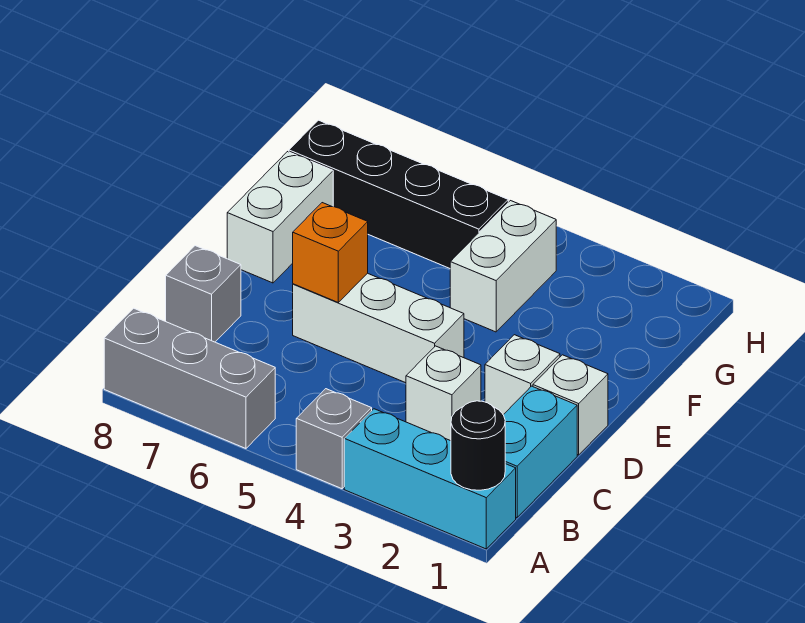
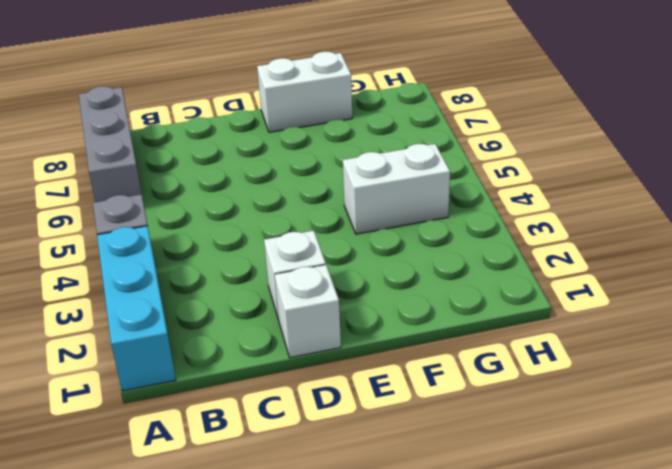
none -> cyan 1x2 brick [504,386,577,518]
none -> white 1x1 brick [406,346,481,441]
none -> grey 1x1 brick [166,246,241,342]

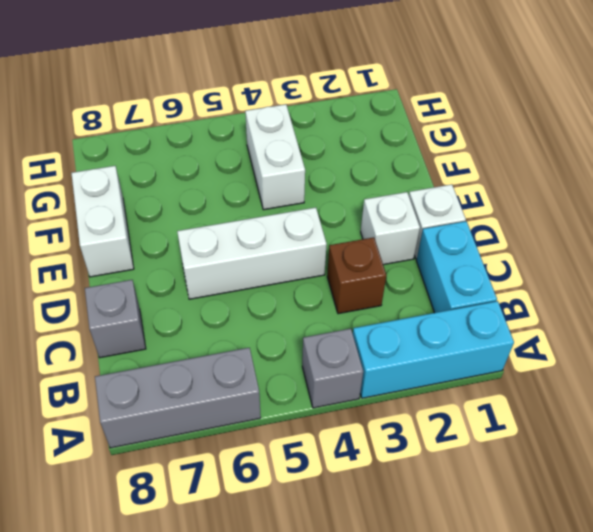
brown 1x1 brick [327,237,386,314] -> white 1x1 brick [406,346,481,441]
none -> black 1x4 brick [289,120,508,268]
none -> black 1x1 round brick [451,401,505,490]
none -> orange 1x1 brick [293,203,368,302]

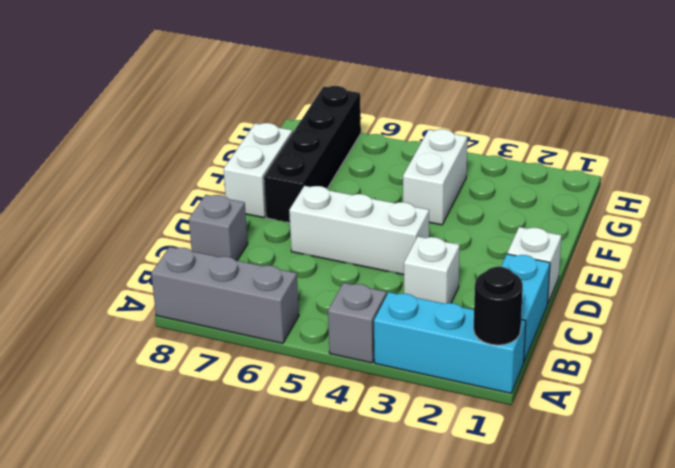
black 1x4 brick [264,86,361,223] -> black 1x4 brick turned to [289,120,508,268]
none -> white 1x1 brick [485,335,560,415]
none -> orange 1x1 brick [293,203,368,302]

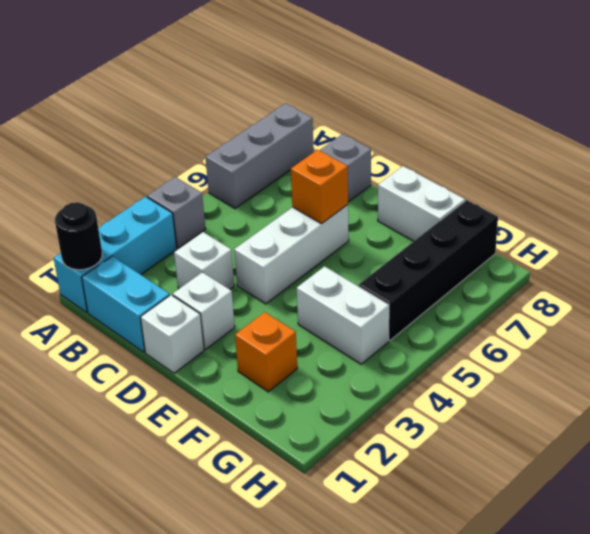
orange 1x1 brick [235,312,297,392] -> none

